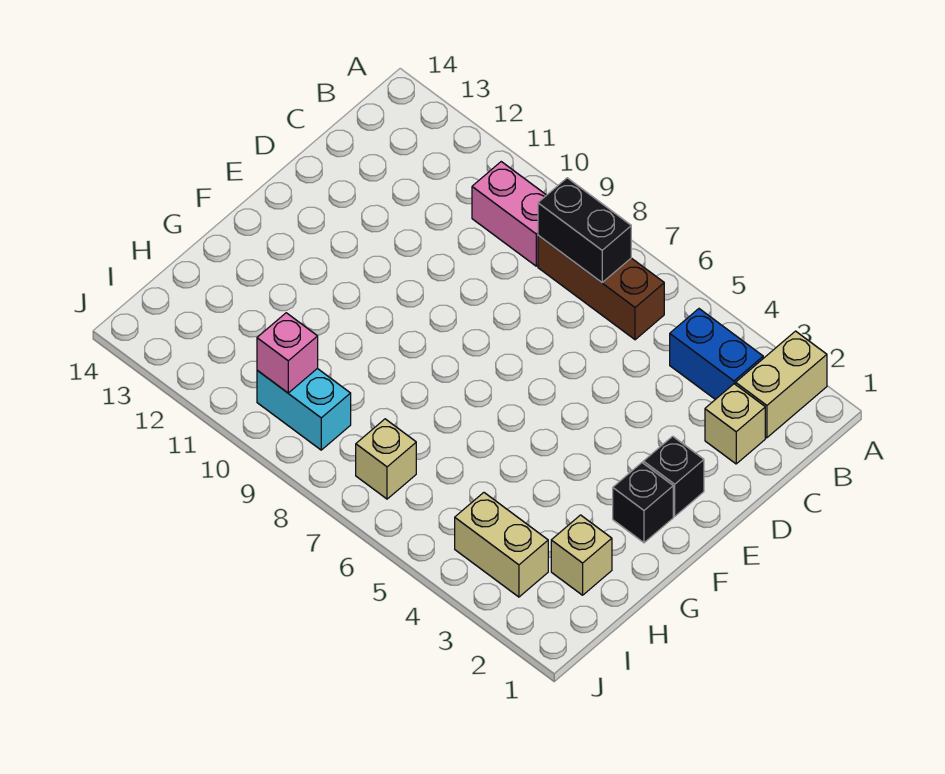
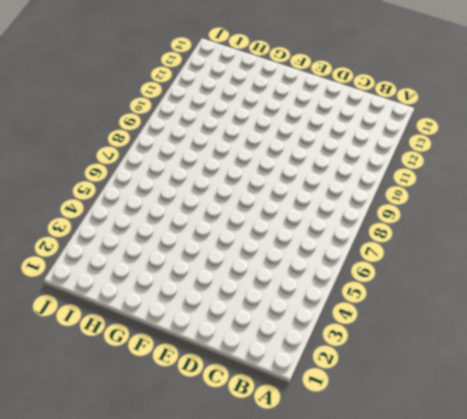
none -> tan 1x2 brick [736,331,827,438]
none -> blue 1x2 brick [670,309,763,399]
none -> brown 1x3 brick [538,236,664,340]

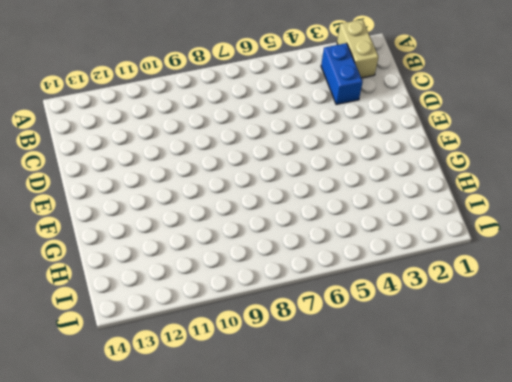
blue 1x2 brick [321,43,363,105] -> blue 1x2 brick turned to [670,309,763,399]
none -> brown 1x3 brick [538,236,664,340]
none -> pink 1x2 brick [472,162,546,266]
none -> tan 1x1 brick [705,384,765,464]

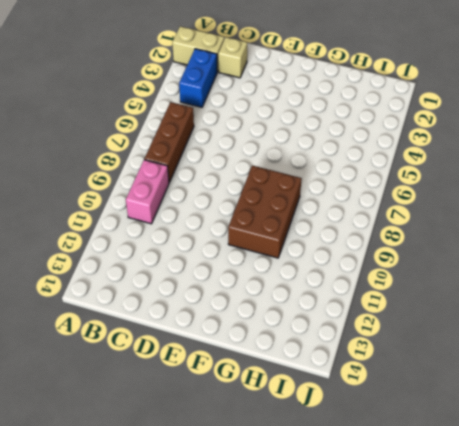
brown 2x3 brick [228,165,302,258] -> none
none -> black 1x1 brick [643,436,704,516]
none -> black 1x1 brick [613,463,673,543]
none -> tan 1x1 brick [551,515,612,595]

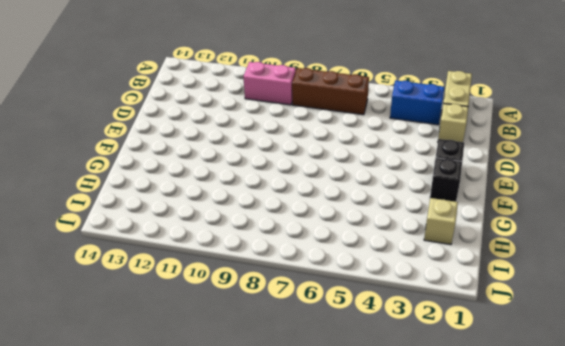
none -> tan 1x2 brick [455,493,548,597]
none -> tan 1x1 brick [356,419,416,499]
none -> cyan 1x2 brick [257,369,351,450]

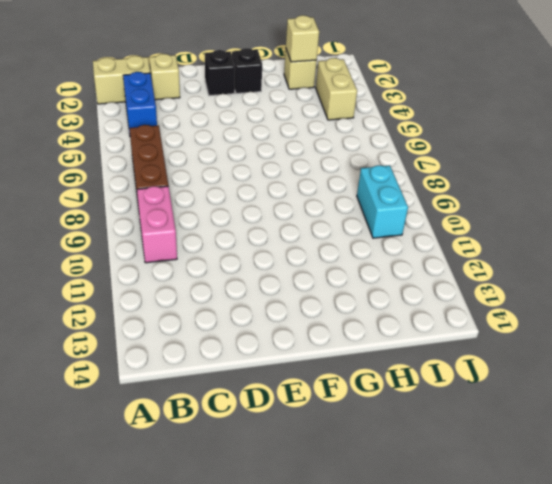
tan 1x1 brick [286,15,319,62] -> tan 1x1 brick moved to [356,419,416,499]
none -> black 1x2 brick [538,178,631,282]
none -> pink 1x1 brick [257,313,318,393]

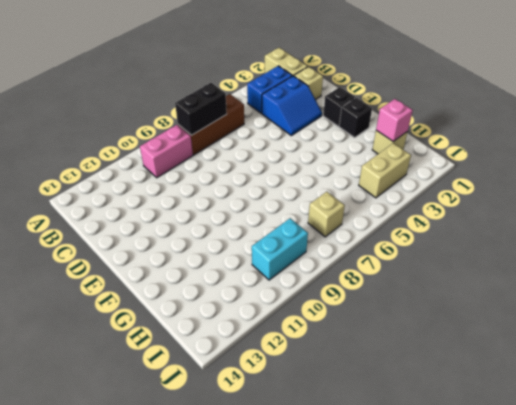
blue 2x2 slope [262,76,322,136] -> none
pink 1x1 brick [376,99,413,141] -> pink 1x1 brick moved to [257,313,318,393]

